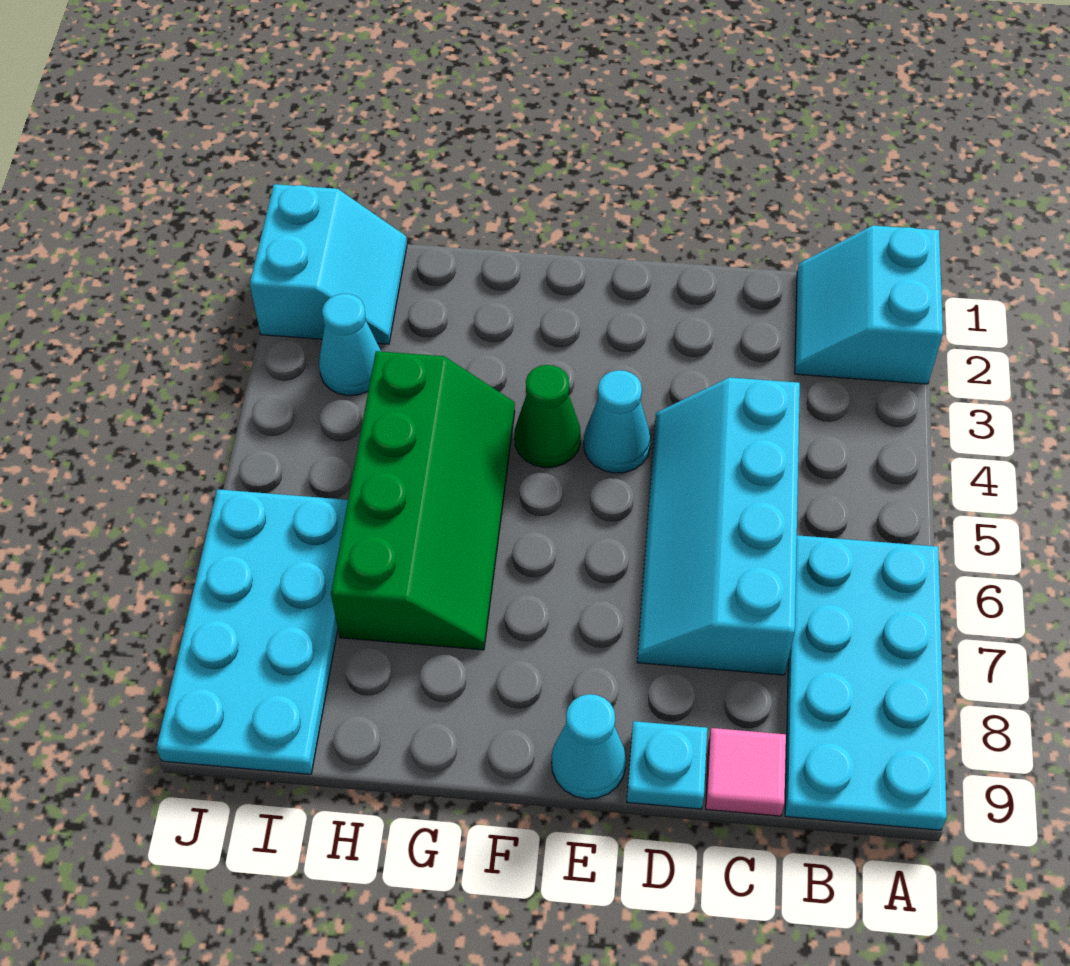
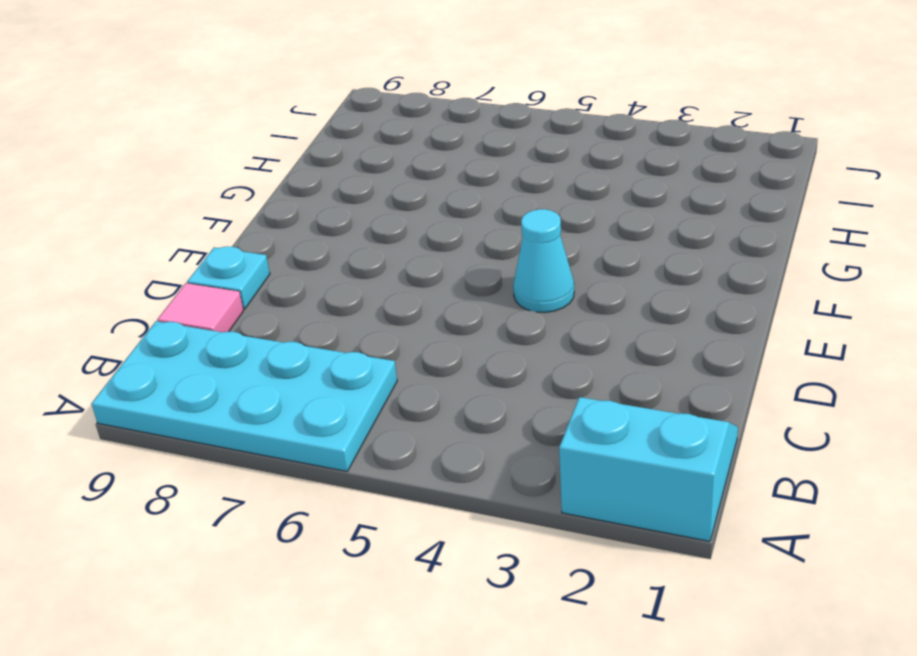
none -> cyan 2x4 slope [637,377,800,675]
none -> cyan 1x1 cone [552,694,626,799]
none -> green 1x1 cone [515,365,581,468]

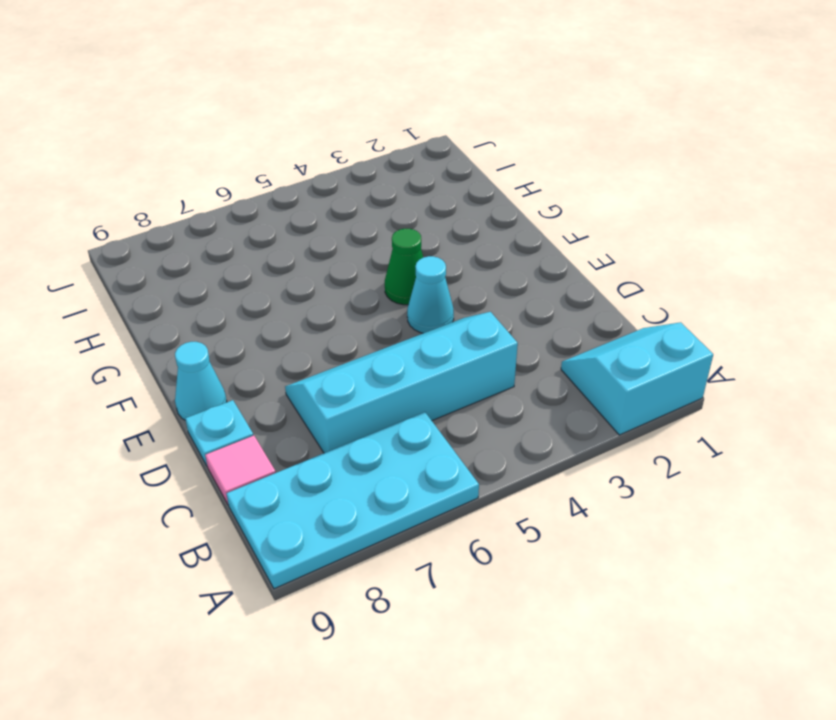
none -> green 2x4 slope [331,351,515,650]
none -> cyan 2x2 slope [250,184,407,344]
none -> cyan 1x1 cone [319,294,381,396]

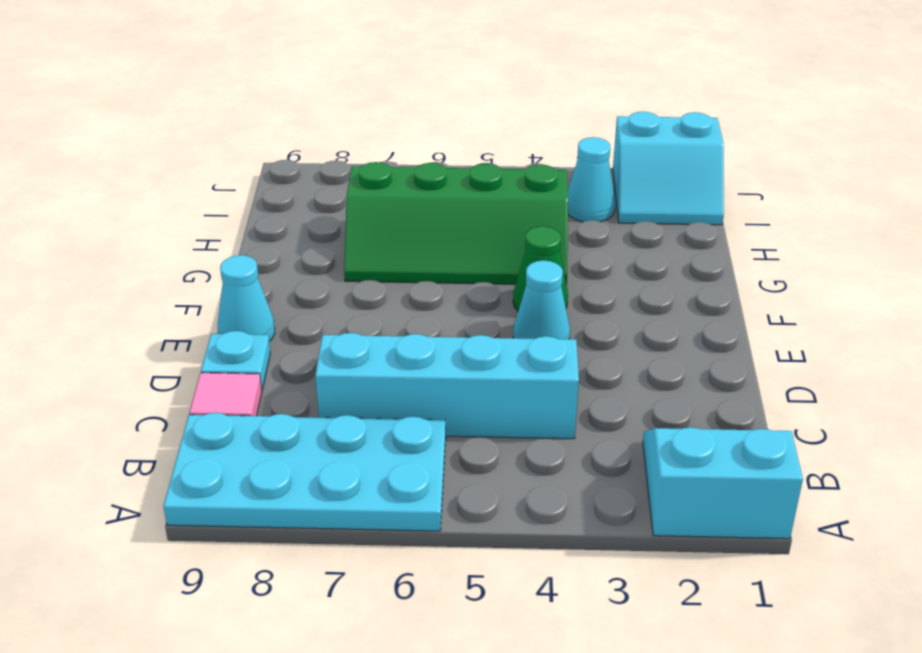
none -> cyan 2x4 plate [156,489,348,774]

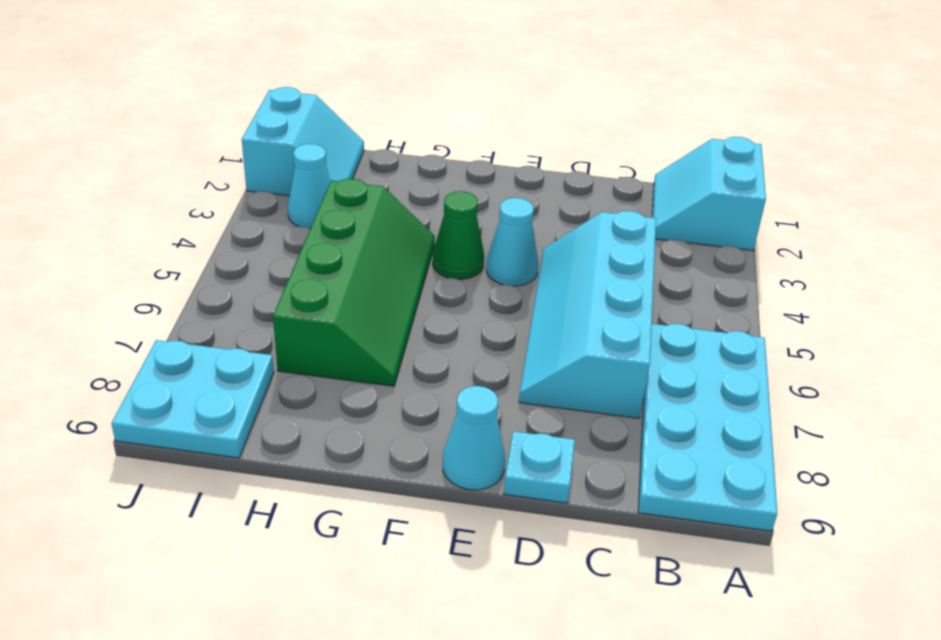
cyan 2x2 plate [111,340,274,458] -> cyan 2x4 plate [156,489,348,774]
none -> pink 1x1 tile [706,728,786,816]

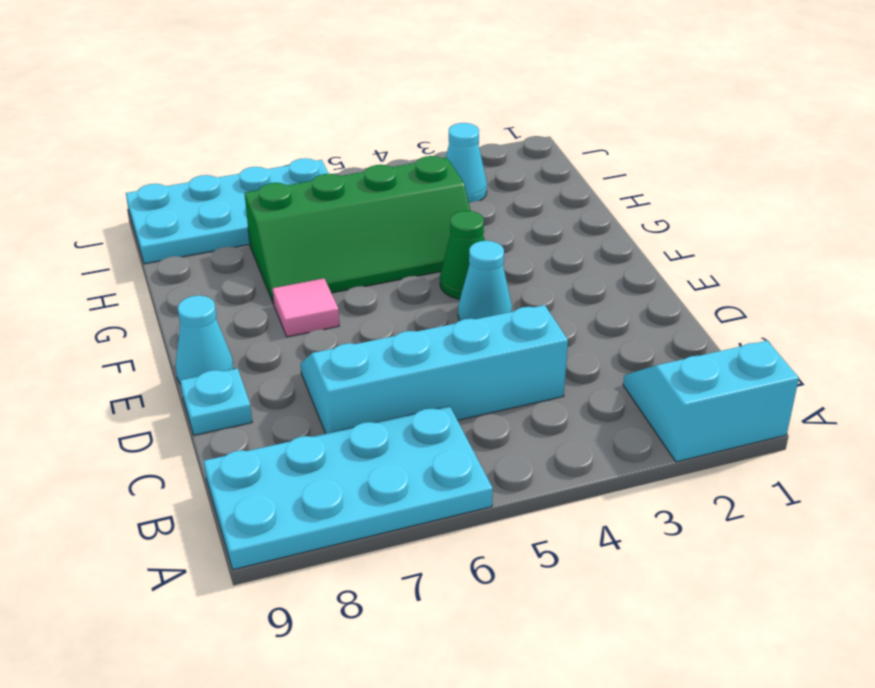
pink 1x1 tile [273,278,339,337] -> pink 1x1 tile moved to [706,728,786,816]
none -> cyan 2x2 slope [250,184,407,344]

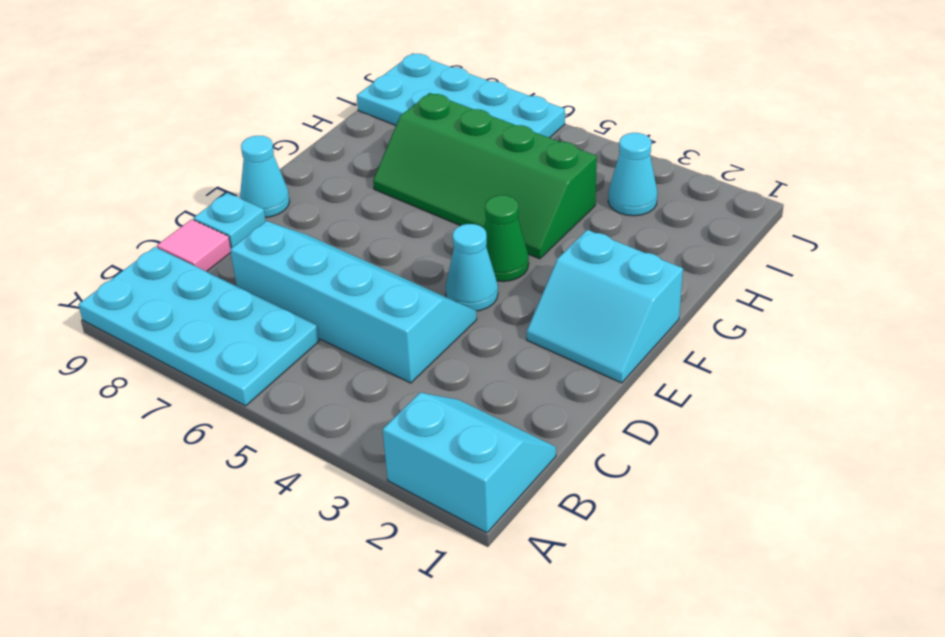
cyan 2x2 slope [527,230,683,383] -> cyan 2x2 slope moved to [250,184,407,344]

